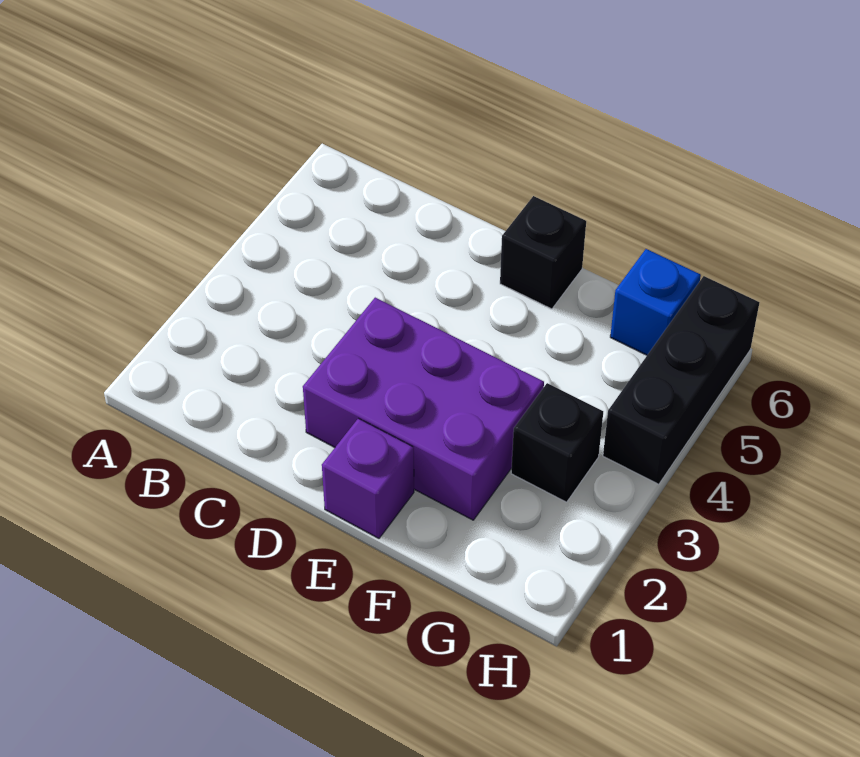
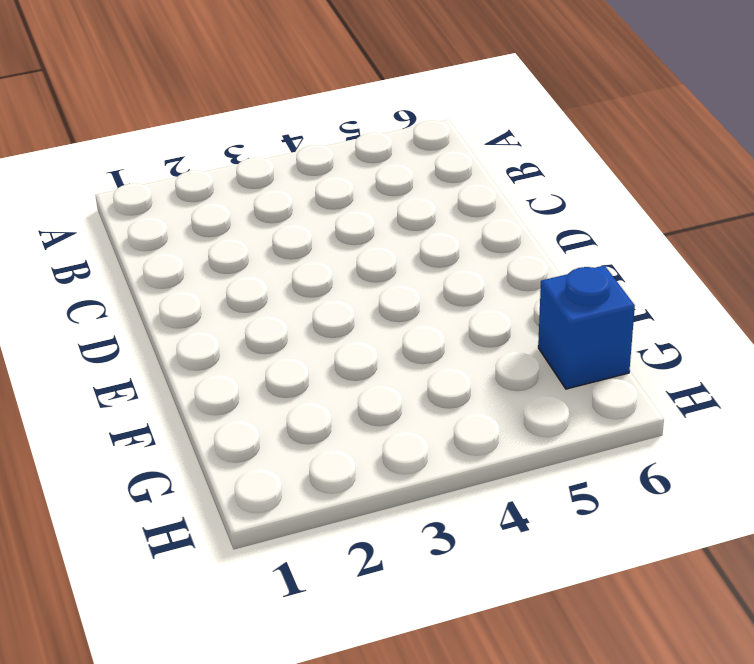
none -> purple 2x3 brick [303,298,544,520]
none -> purple 1x1 brick [322,418,414,538]

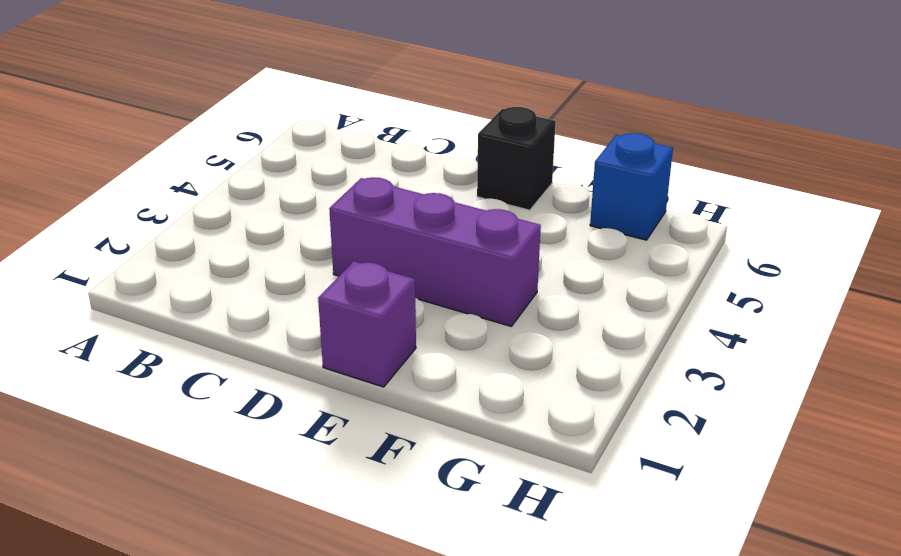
purple 1x3 brick [329,177,541,326] -> purple 2x3 brick [303,298,544,520]
none -> black 1x1 brick [511,383,603,502]
none -> black 1x3 brick [603,276,759,484]

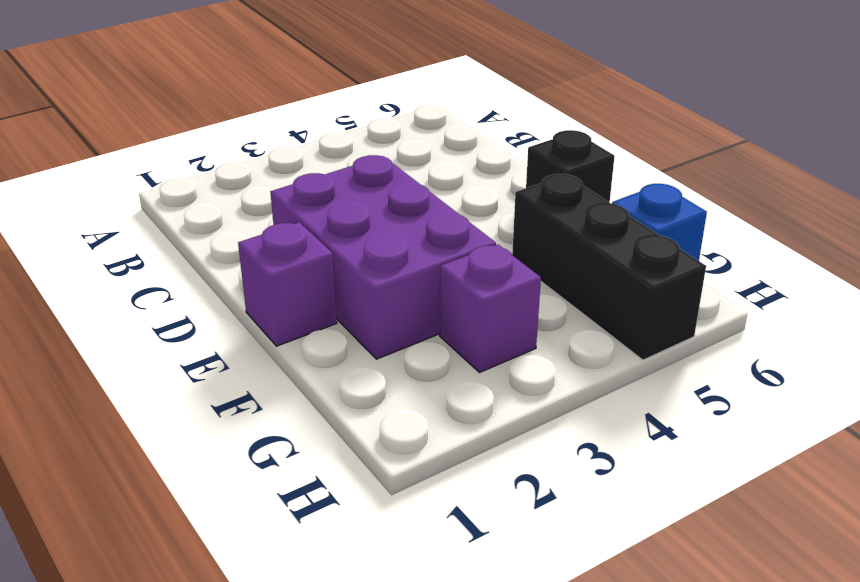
black 1x3 brick [512,174,706,360] -> black 1x3 brick turned to [603,276,759,484]
purple 1x1 brick [440,244,541,372] -> black 1x1 brick [511,383,603,502]

